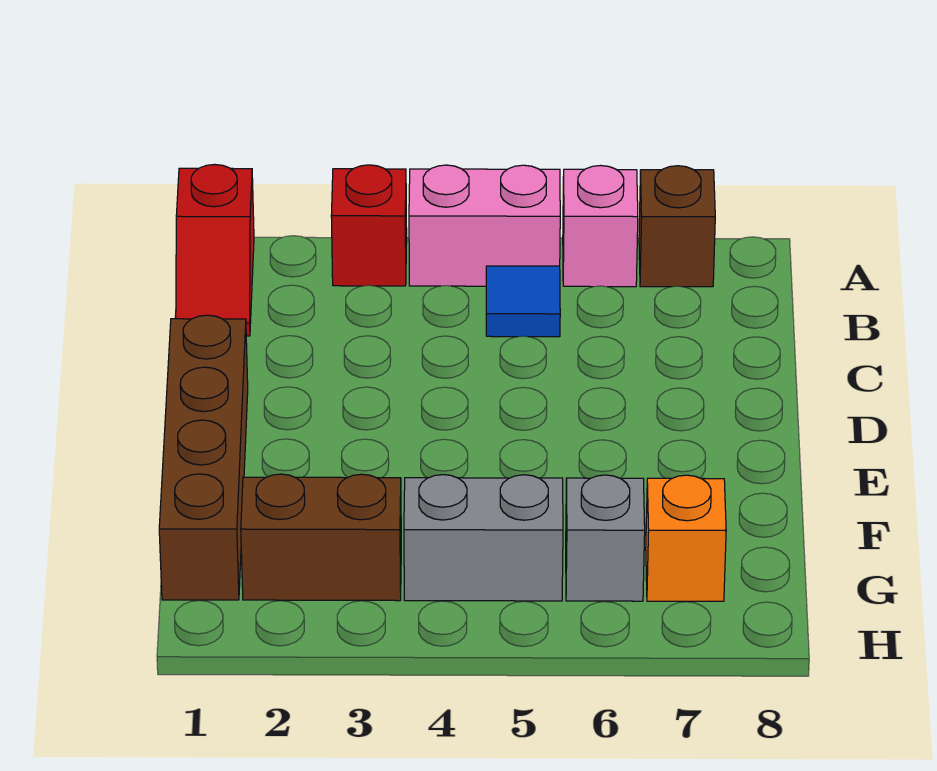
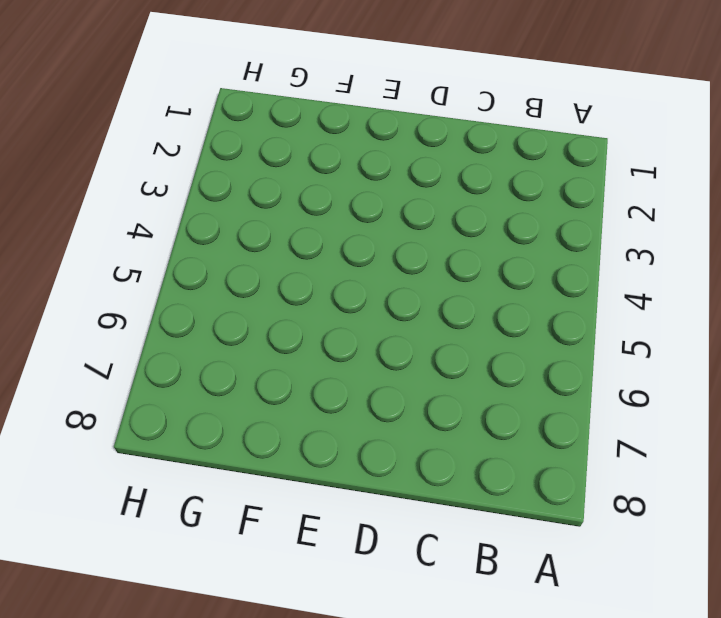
none -> red 1x2 slope [176,164,254,336]
none -> red 1x1 brick [331,165,407,286]

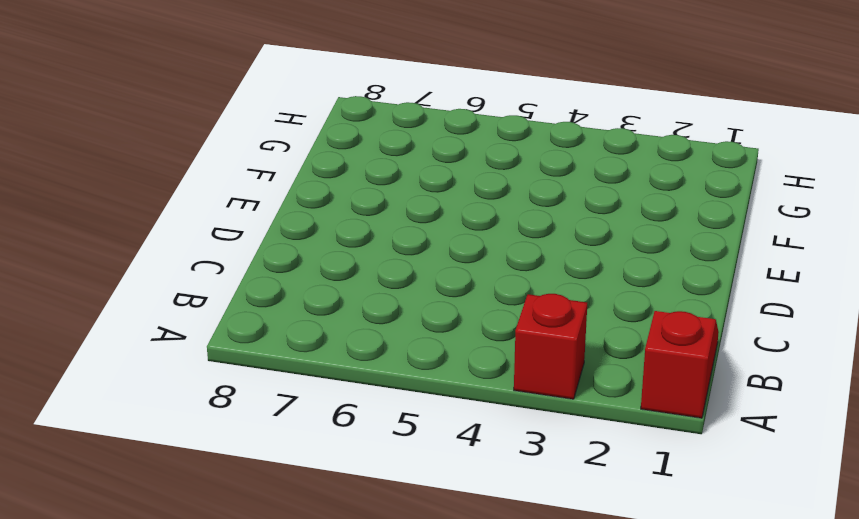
none -> pink 1x2 brick [409,165,560,286]
none -> pink 1x1 brick [563,166,638,287]

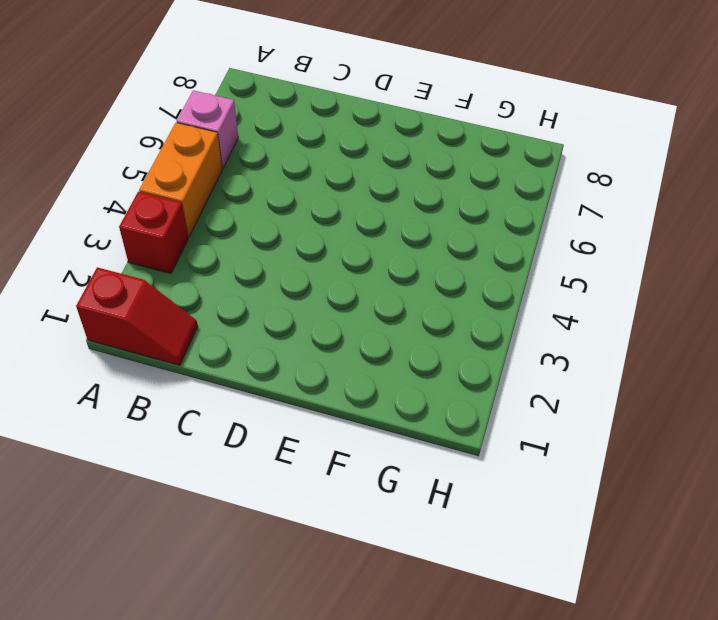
orange 1x2 brick [139,123,222,237] -> pink 1x2 brick [409,165,560,286]
none -> brown 1x1 brick [639,166,715,287]
none -> blue 1x1 tile [486,266,560,337]

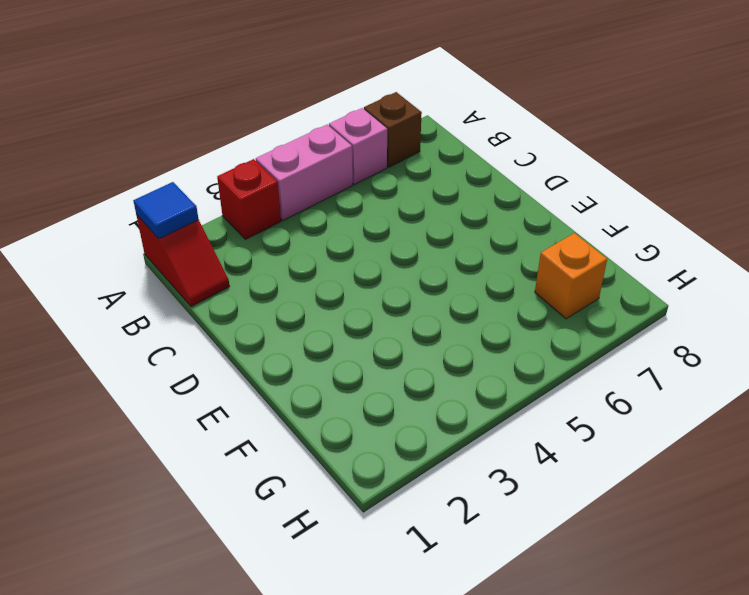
blue 1x1 tile [133,182,199,239] -> blue 1x1 tile moved to [486,266,560,337]
none -> brown 1x4 brick [159,315,248,600]
none -> brown 1x2 brick [241,474,401,601]

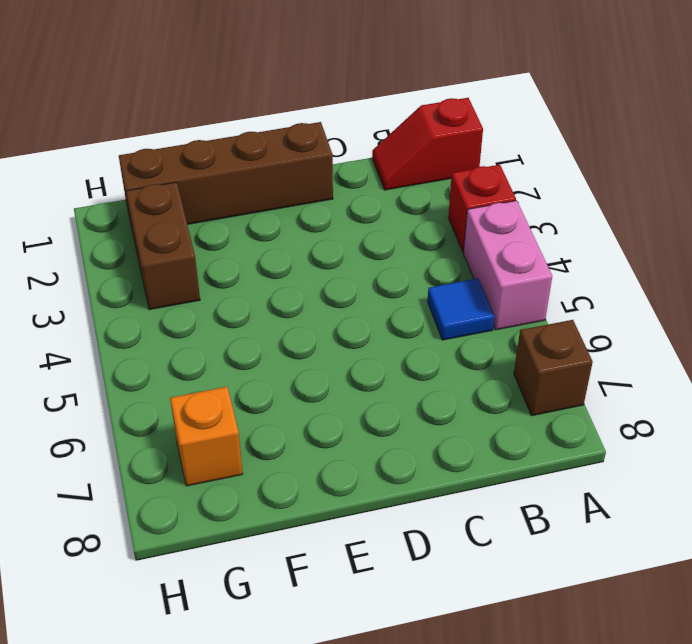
none -> pink 1x1 brick [563,166,638,287]
none -> grey 1x2 brick [404,475,563,601]

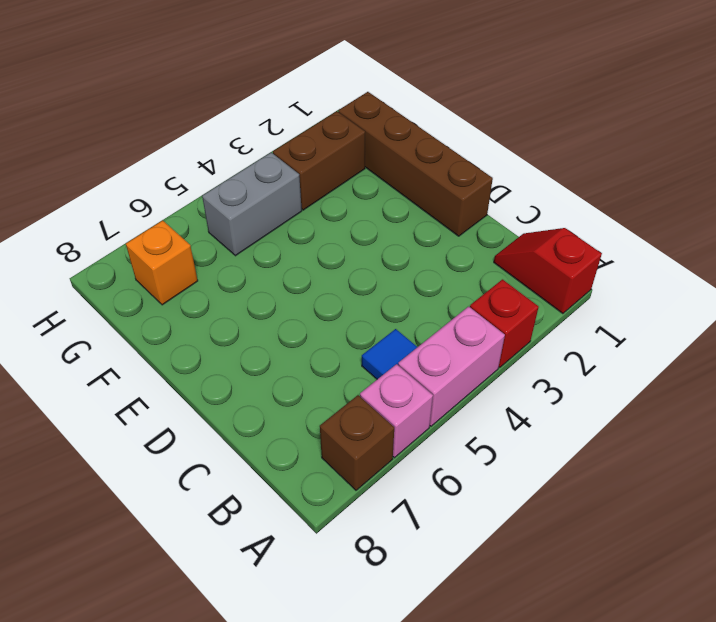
none -> grey 1x1 brick [566,475,645,601]

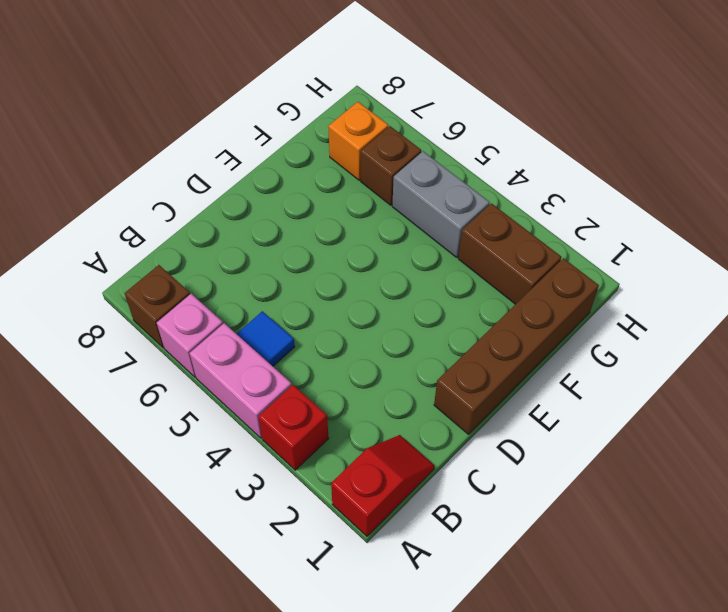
brown 1x1 brick [361,126,421,205] -> grey 1x1 brick [566,475,645,601]

